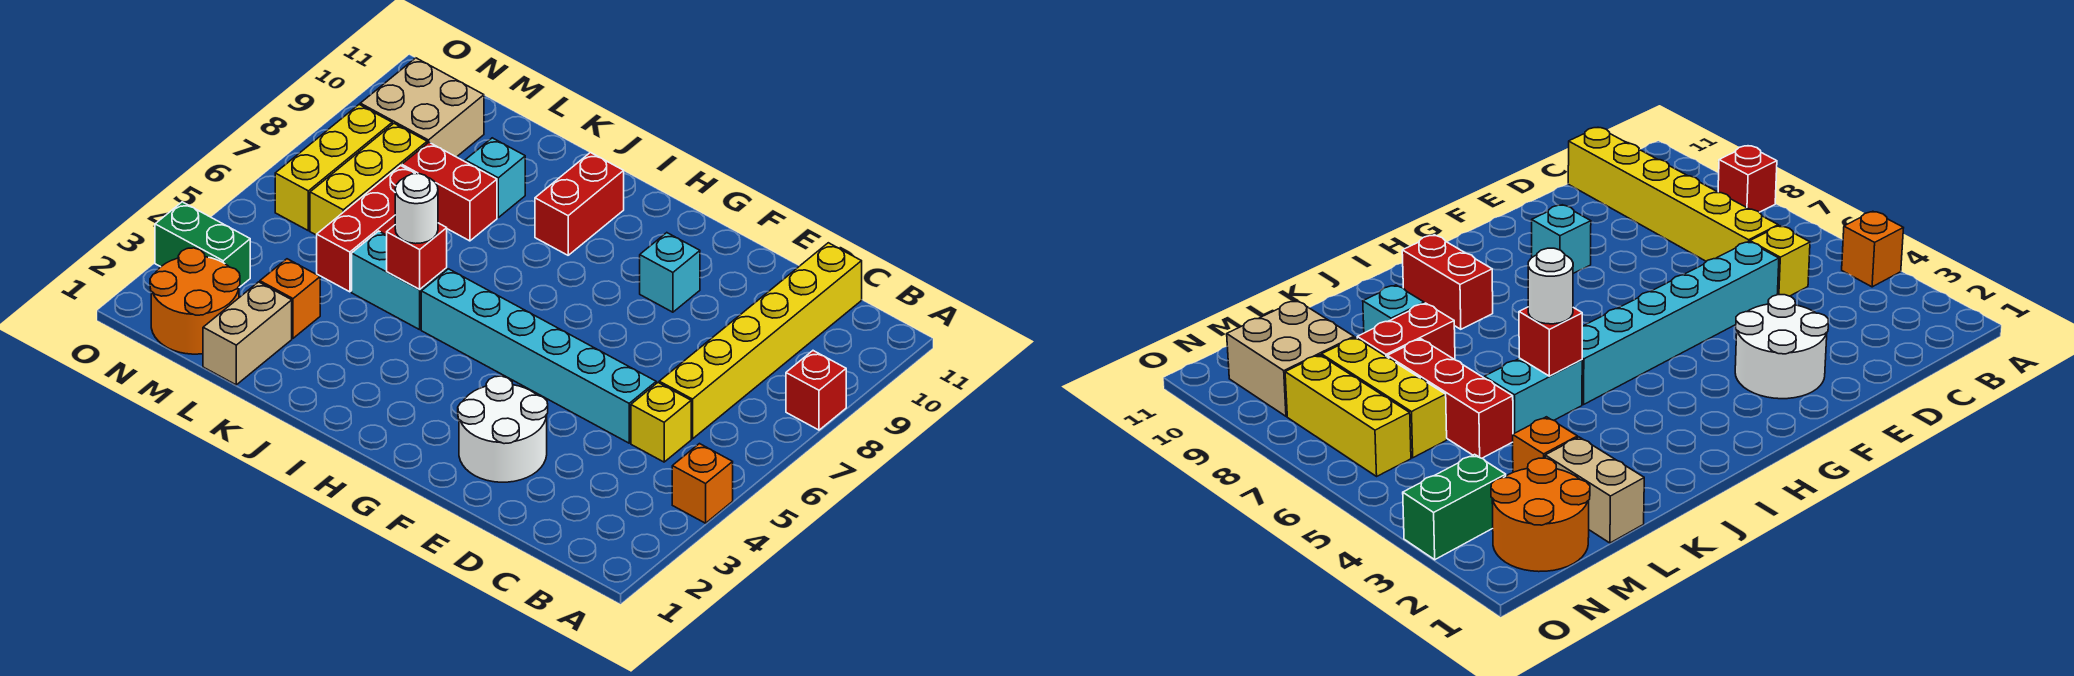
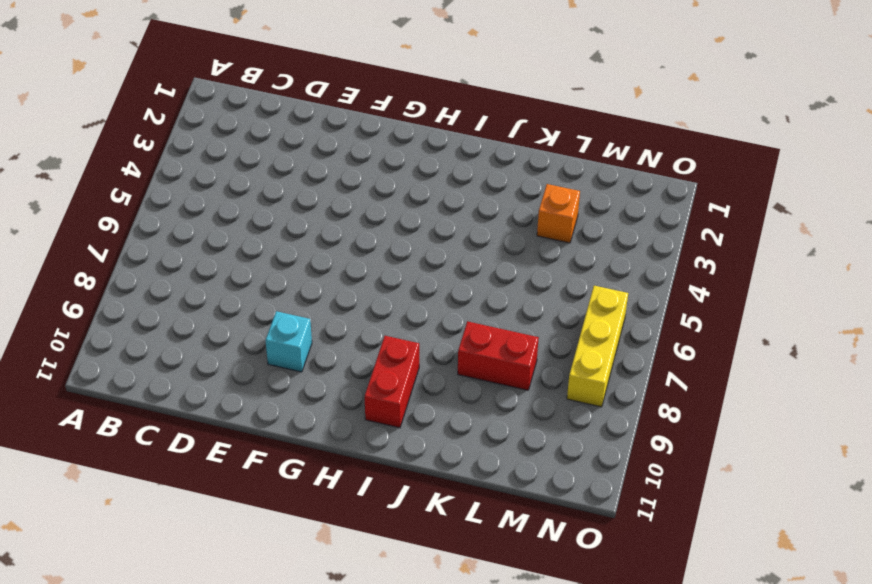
none -> orange 1x1 brick [672,444,733,523]
none -> red 1x1 brick [786,351,846,430]
none -> yellow 1x1 brick [631,383,691,462]

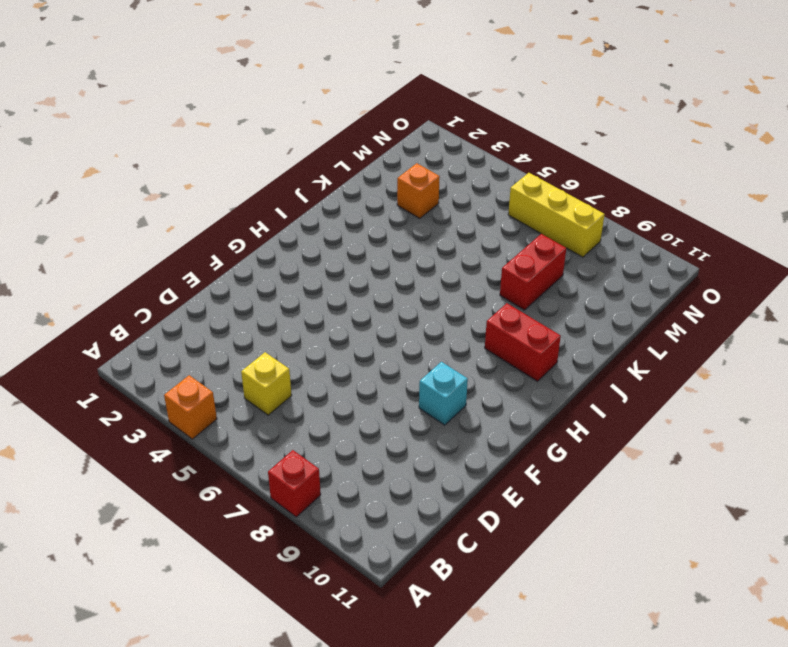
none -> yellow 1x6 brick [659,243,862,439]
none -> cyan 1x6 brick [421,269,656,443]
none -> white 2x2 round brick [458,376,548,482]

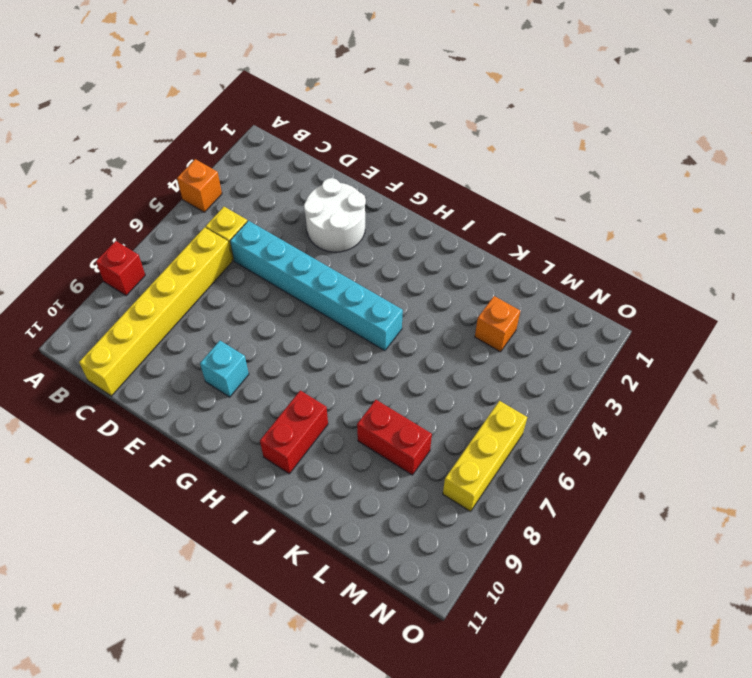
none -> cyan 1x2 brick [352,231,447,330]
none -> cyan 1x1 brick [465,138,525,217]
none -> tan 1x2 brick [203,282,292,385]

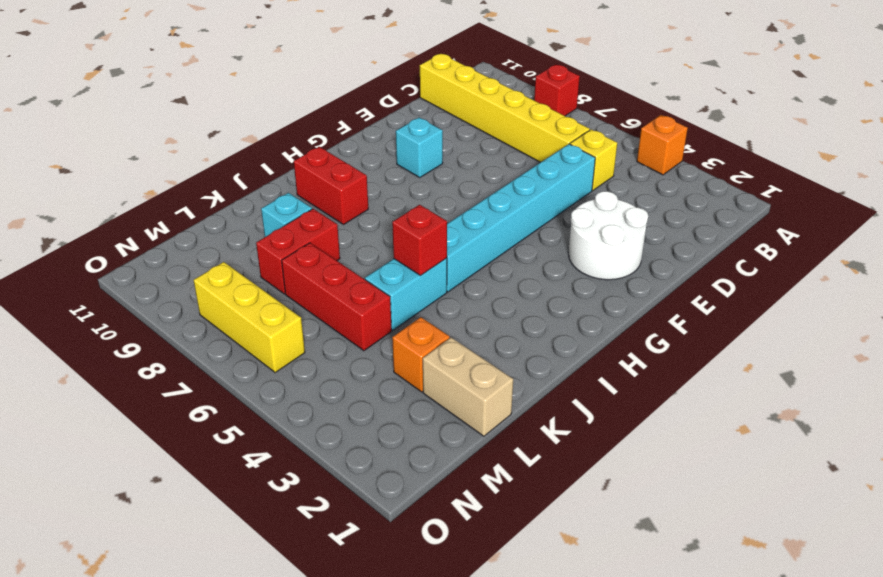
none -> orange 2x2 round brick [150,248,240,354]
none -> yellow 1x3 brick [310,124,427,235]
none -> tan 2x2 brick [360,58,484,157]

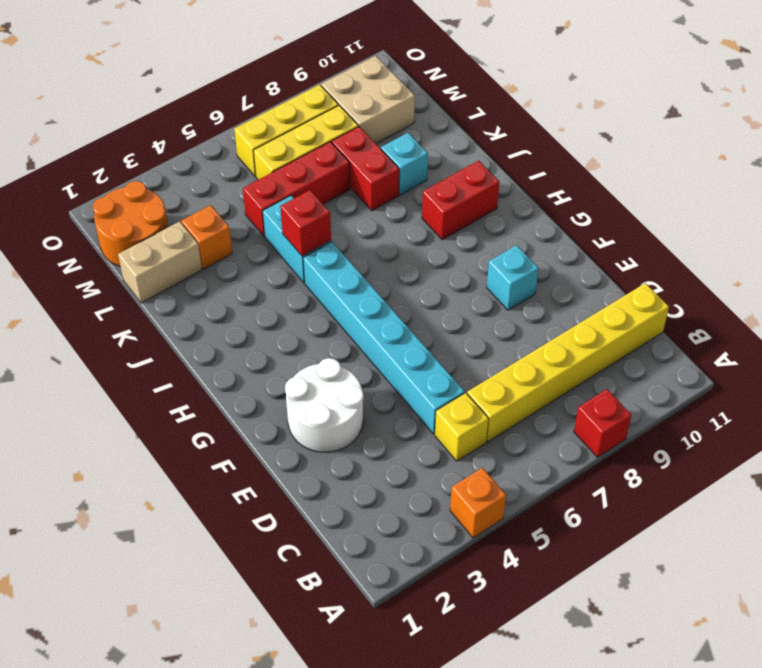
none -> green 1x2 brick [155,202,250,287]
none -> white 1x1 round brick [395,173,438,244]

